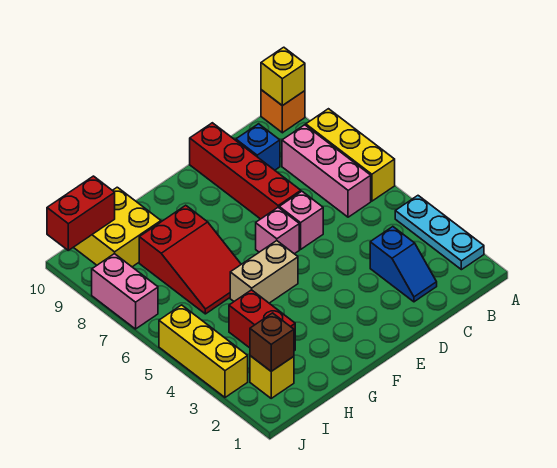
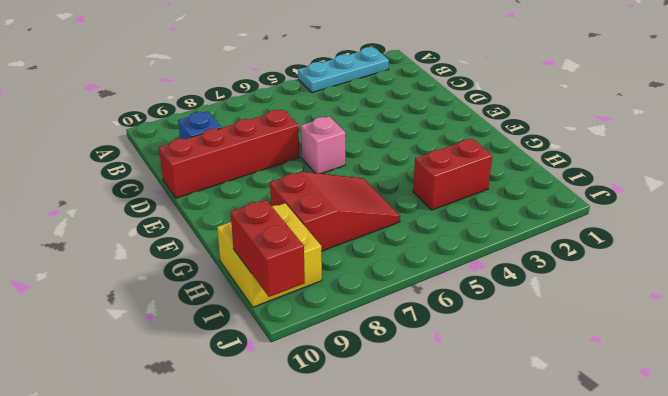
none -> yellow 1x3 brick [306,109,395,201]
none -> orange 1x1 brick [261,90,305,133]
none -> pink 1x3 brick [282,125,371,217]

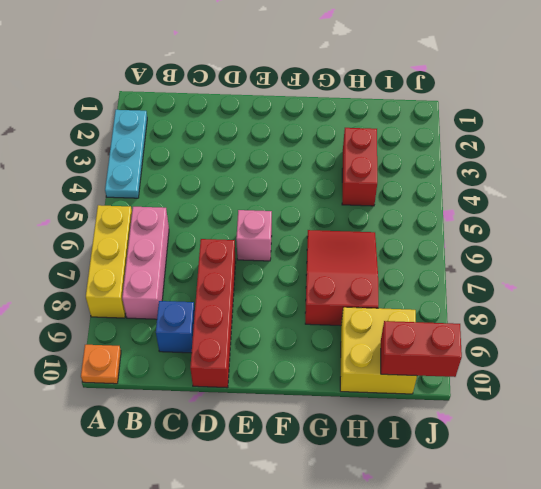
orange 1x1 plate [81,345,121,384] -> orange 1x1 brick [261,90,305,133]
none -> blue 1x2 slope [370,227,437,302]
none -> pink 1x1 brick [279,191,323,249]
none -> tan 1x2 brick [230,241,298,303]

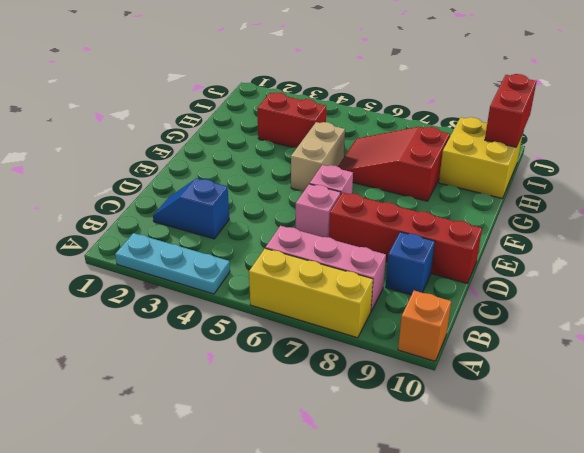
none -> yellow 1x1 brick [250,356,294,398]
none -> yellow 1x3 brick [159,305,248,397]
none -> pink 1x2 brick [92,254,158,329]

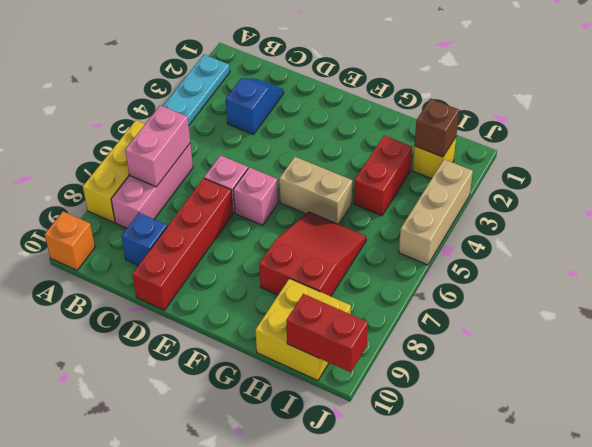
pink 1x2 brick [125,105,190,187] -> pink 1x2 brick moved to [92,254,158,329]
tan 1x3 brick [399,159,473,265] -> yellow 1x3 brick [159,305,248,397]
none -> yellow 1x1 brick [261,47,305,106]

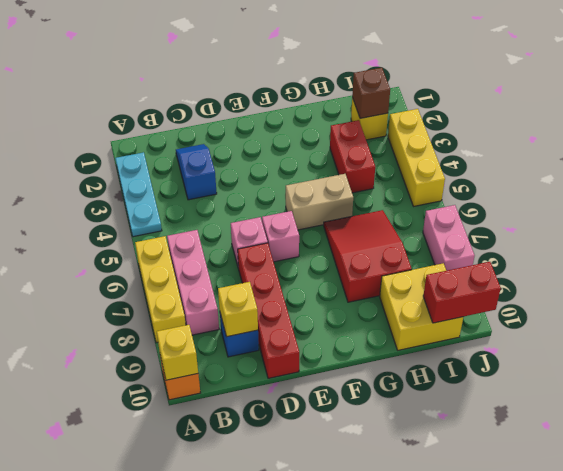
yellow 1x1 brick [218,282,258,337] -> none

